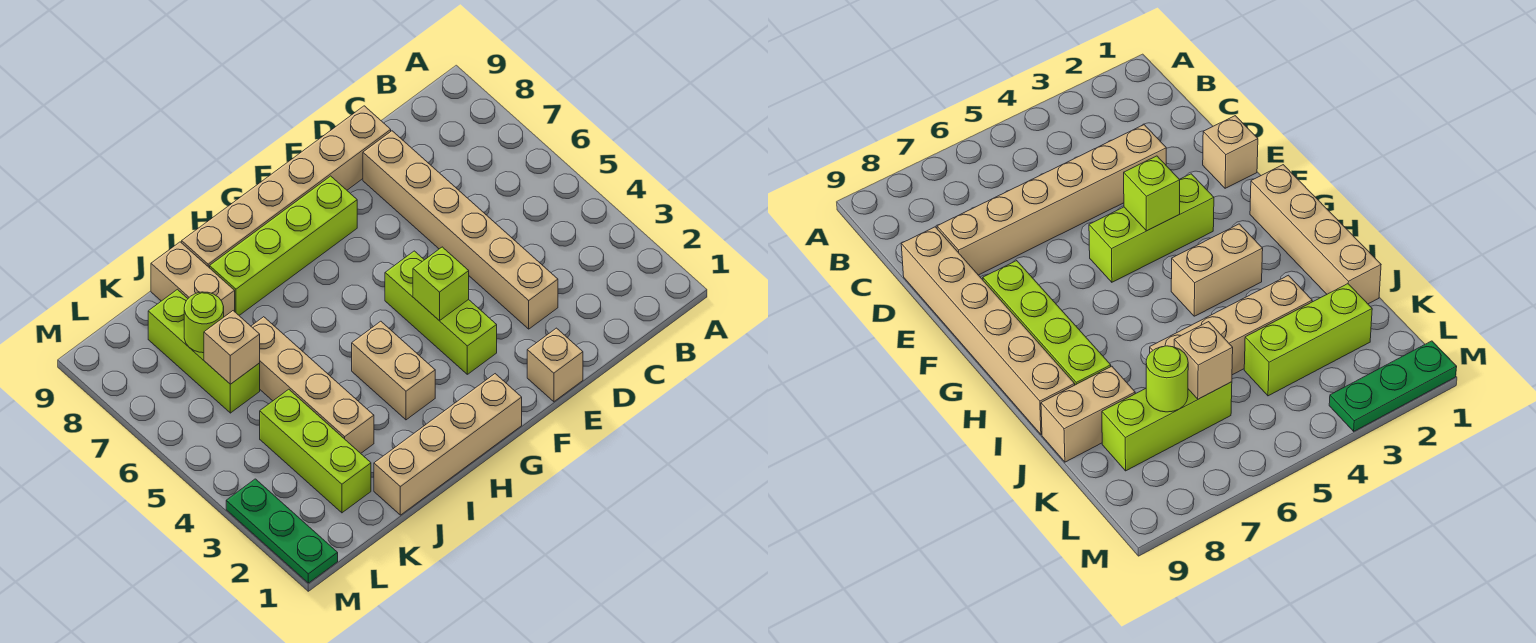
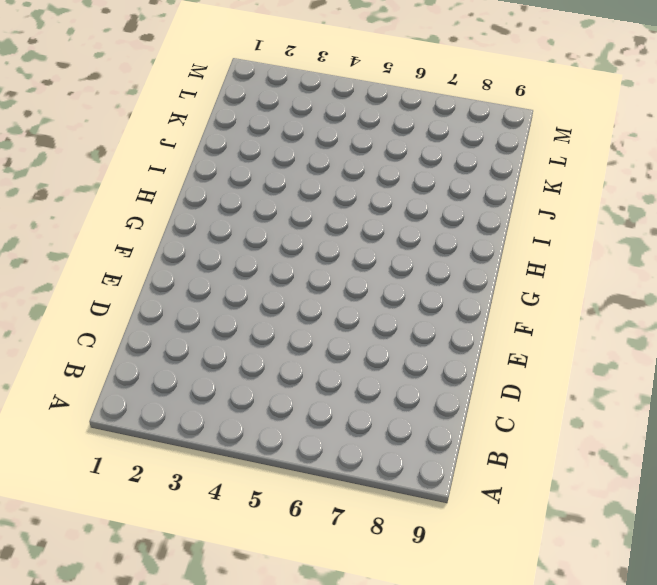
none -> tan 1x6 brick [363,131,558,329]
none -> tan 1x6 brick [182,106,391,268]
none -> tan 1x1 brick [527,328,583,402]

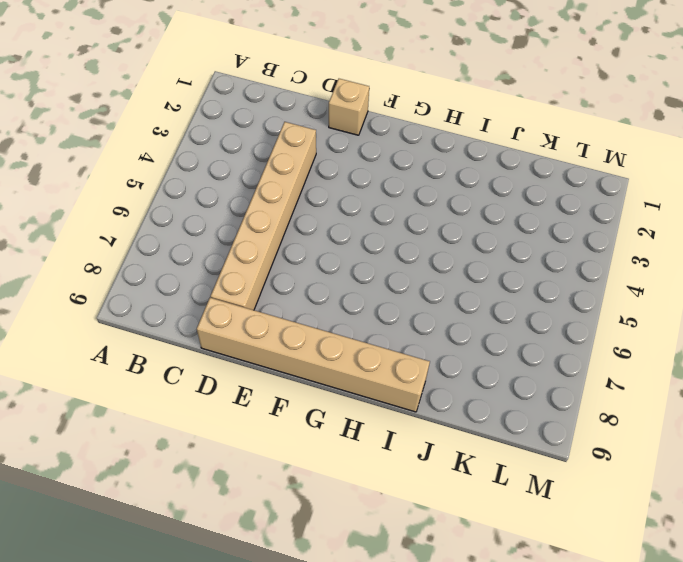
none -> lime 1x3 brick [385,251,497,374]
none -> lime 1x4 brick [210,176,357,315]
none -> tan 1x4 brick [374,374,522,515]

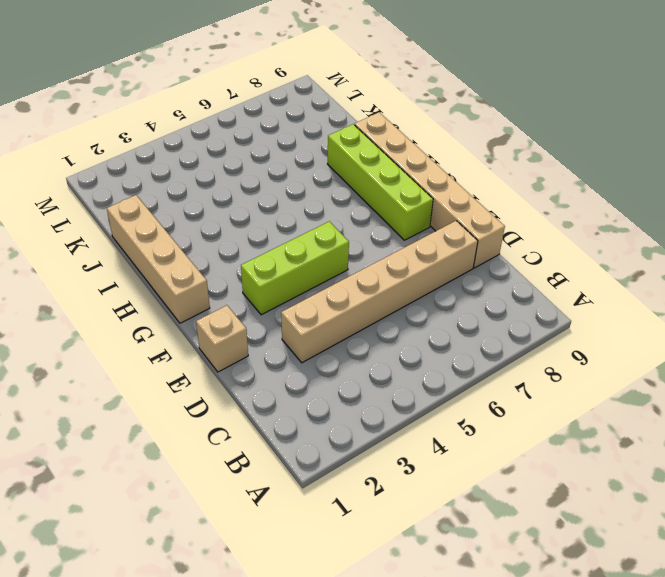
none -> tan 1x2 brick [352,321,435,420]
none -> tan 1x4 brick [251,317,374,453]
none -> tan 1x2 brick [151,242,235,317]

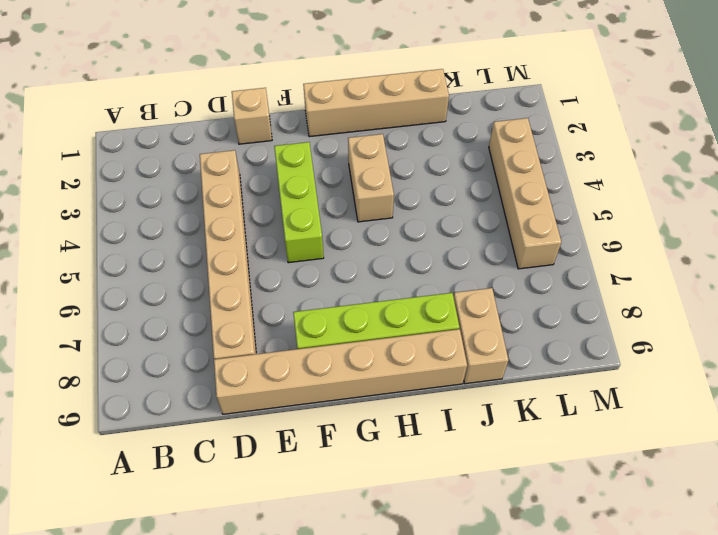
tan 1x4 brick [489,118,561,269] -> tan 1x4 brick moved to [251,317,374,453]
none -> lime 1x3 brick [260,389,371,513]
none -> lime 1x3 brick [148,289,260,413]
none -> green 1x3 plate [226,479,338,583]

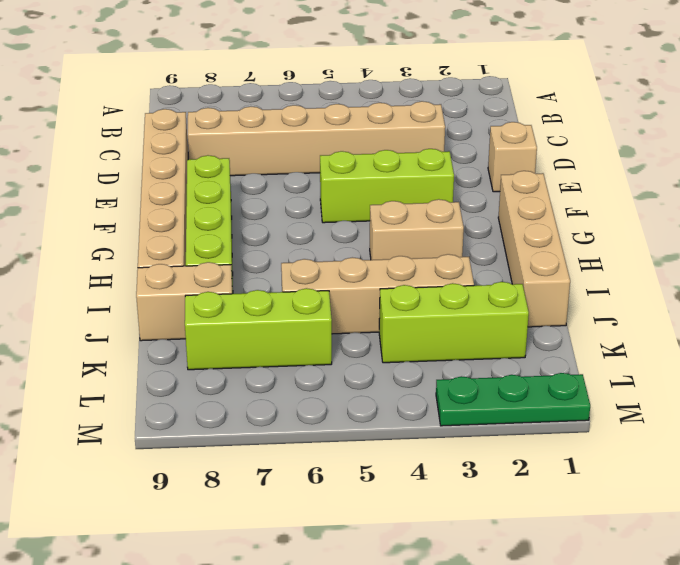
none -> lime 1x1 brick [413,247,469,321]
none -> tan 1x1 brick [204,311,260,384]
none -> lime 1x1 round brick [184,292,224,353]

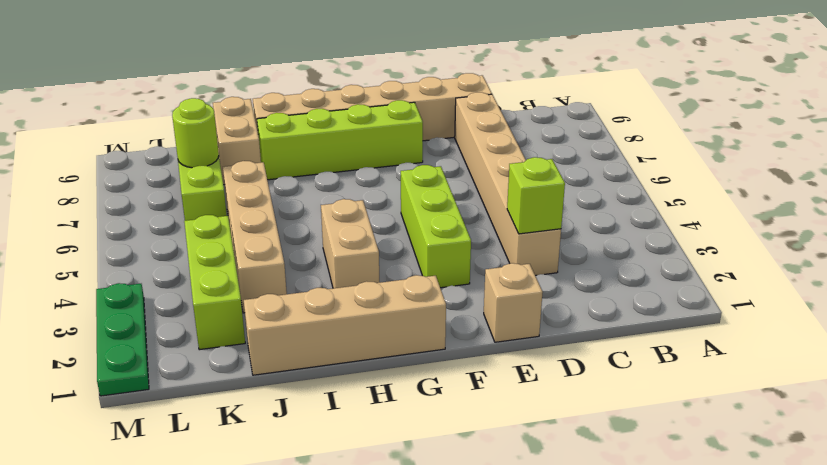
lime 1x1 brick [507,157,565,234] -> lime 1x1 brick moved to [413,247,469,321]
none -> tan 1x1 brick [204,311,260,384]

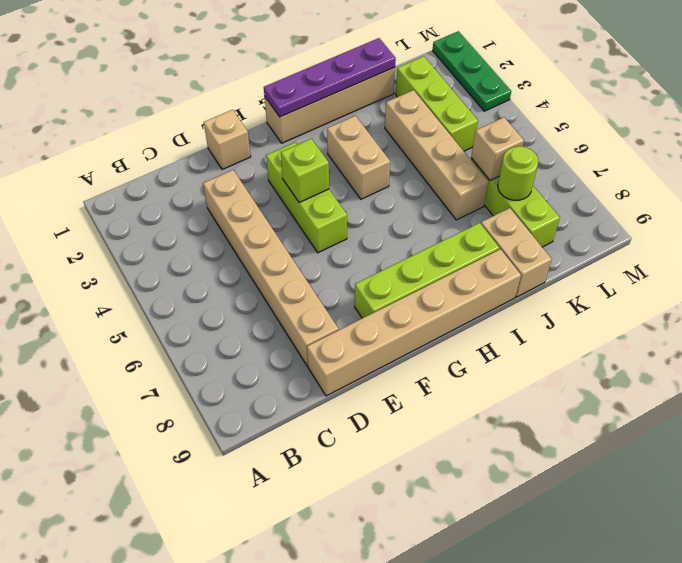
purple 1x4 plate [264,38,396,117] -> none

